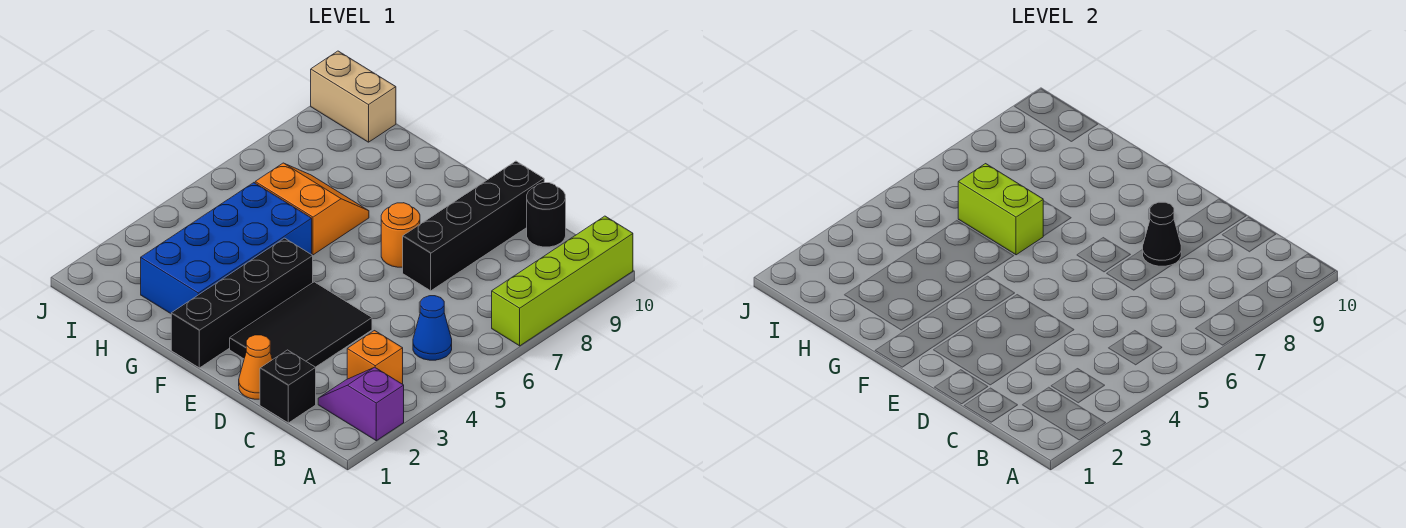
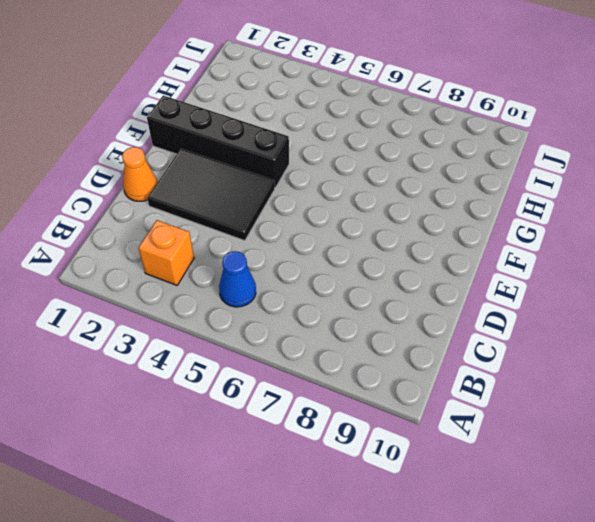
none -> purple 1x2 slope [318,367,404,441]
none -> lime 1x4 brick [492,216,633,346]
none -> black 1x1 brick [260,350,316,423]

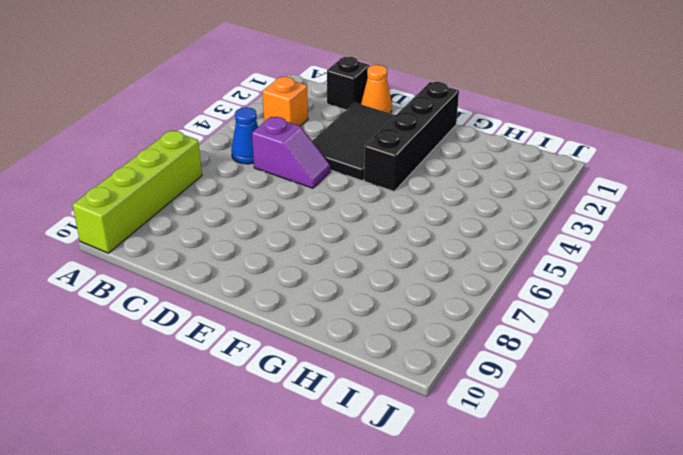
purple 1x2 slope [252,117,331,188] -> purple 1x2 slope moved to [318,367,404,441]
none -> black 1x1 round brick [527,183,566,247]
none -> black 1x4 brick [403,161,544,291]
none -> orange 1x1 round brick [381,203,420,267]

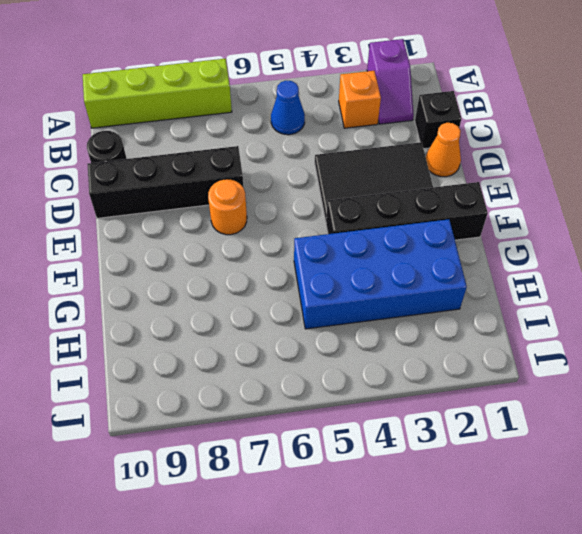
none -> orange 2x2 slope [255,163,369,255]
none -> tan 1x2 brick [311,51,396,142]
none -> black 1x1 cone [1143,202,1181,266]

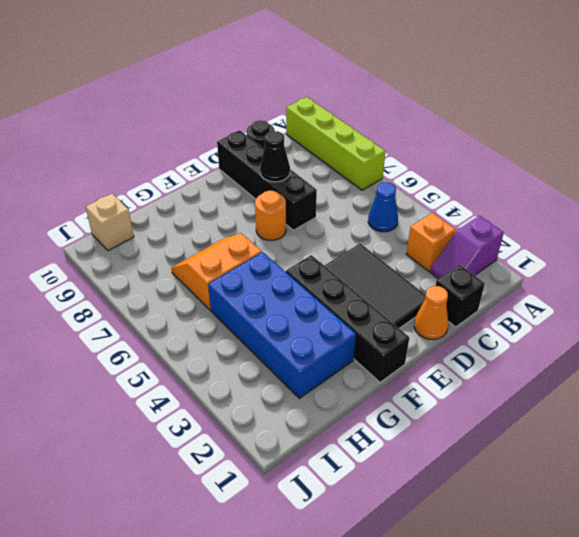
tan 1x1 brick [86,194,134,251] -> tan 1x2 brick [311,51,396,142]
none -> lime 1x2 brick [958,164,1043,255]

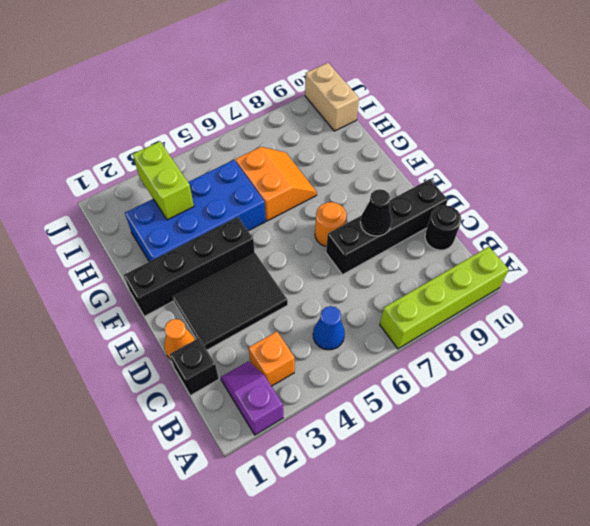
lime 1x2 brick [133,142,194,220] -> lime 1x2 brick moved to [958,164,1043,255]

